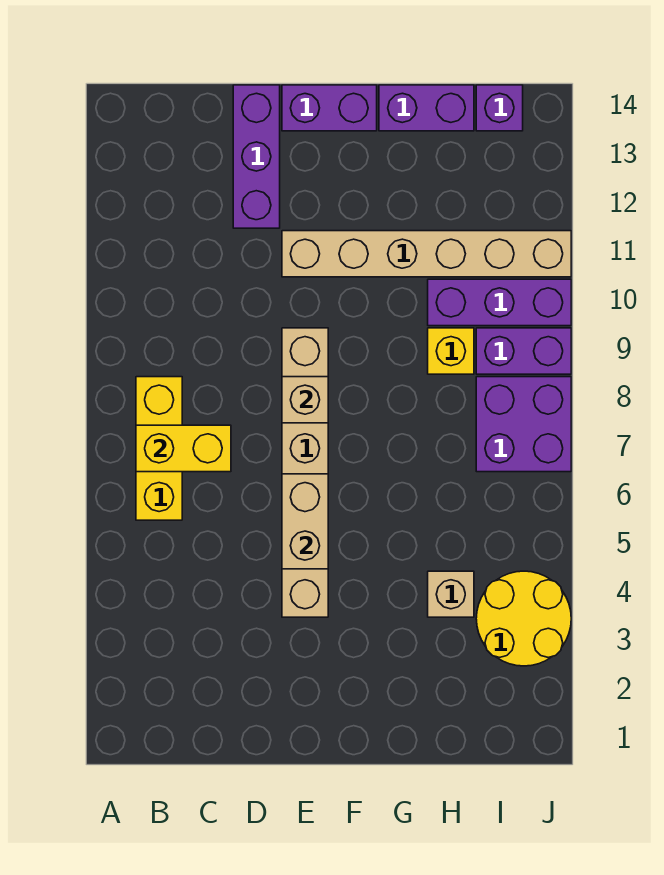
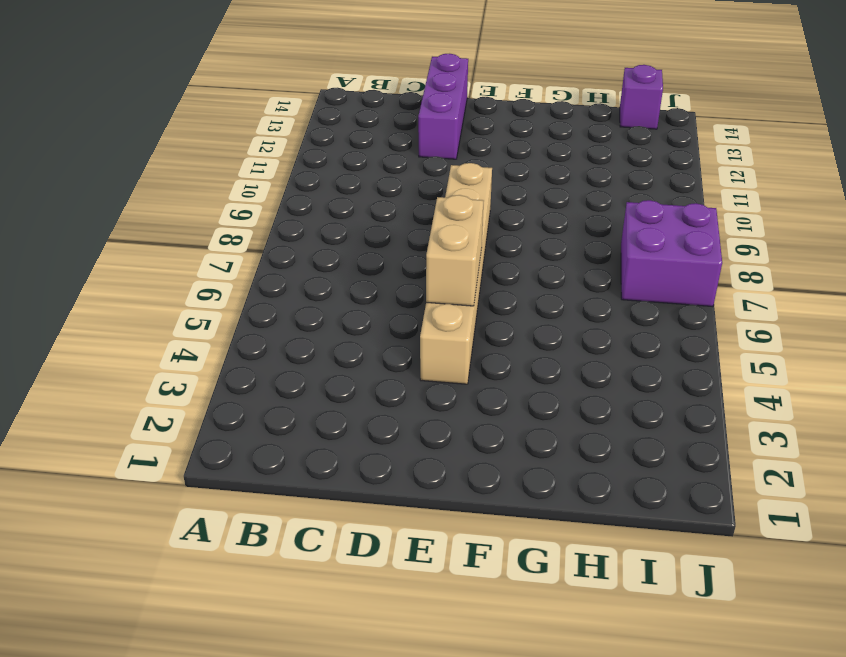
none -> yellow 1x3 brick [136,377,182,520]
none -> tan 1x6 brick [282,231,571,277]
none -> purple 1x2 brick [282,85,377,131]

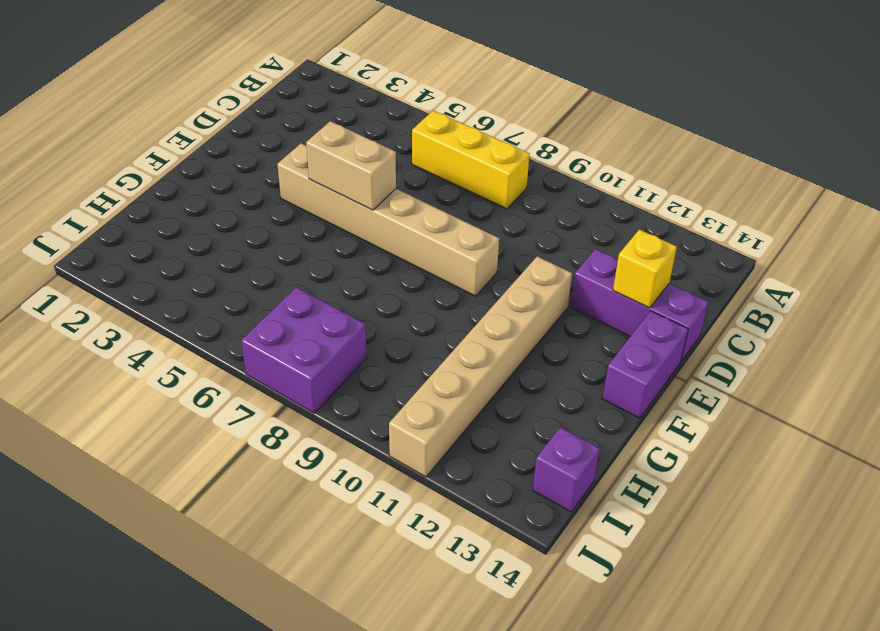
yellow 1x1 brick [613,230,677,308] -> yellow 1x1 brick moved to [428,328,474,374]
none -> purple 1x2 brick [379,85,474,131]
none -> tan 1x1 brick [428,571,474,617]
none -> purple 1x3 brick [428,279,571,326]

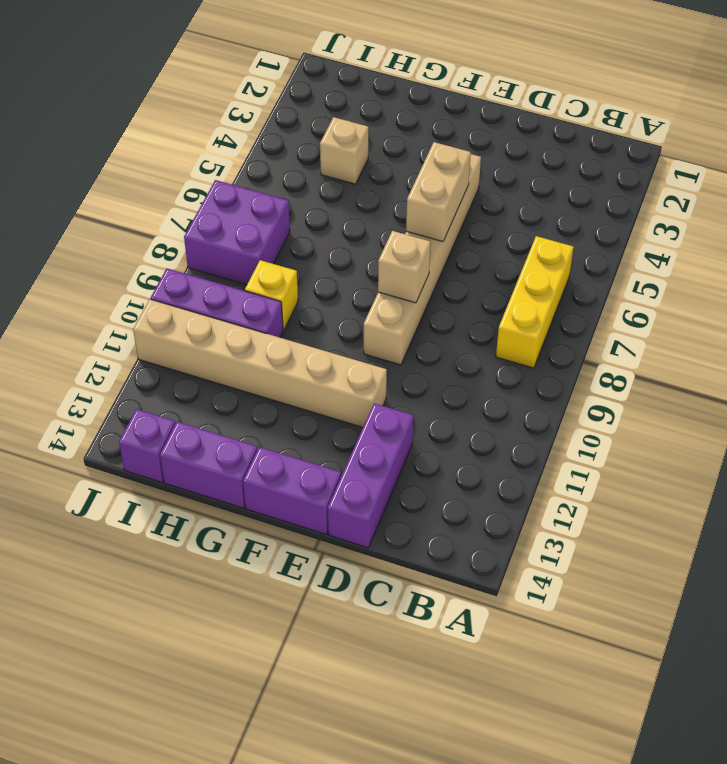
none -> yellow 2x2 round brick [476,571,571,666]
none -> purple 1x2 brick [476,328,571,374]
none -> yellow 1x2 brick [136,425,231,472]

